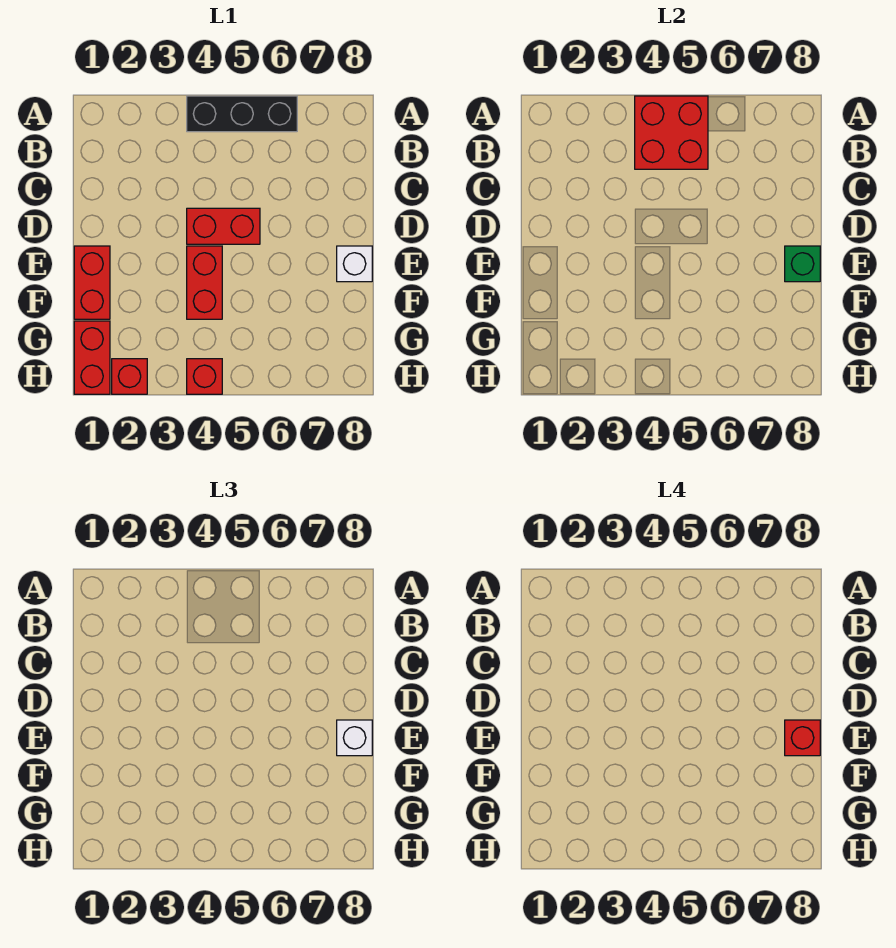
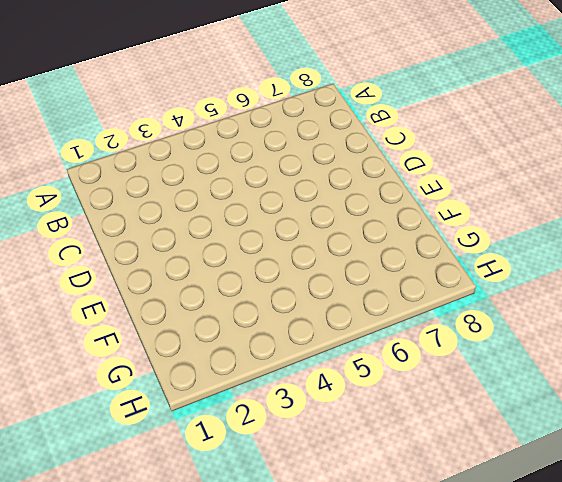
none -> black 1x3 brick [187,96,297,132]
none -> red 1x2 brick [187,208,260,244]
none -> red 1x2 brick [74,246,110,319]

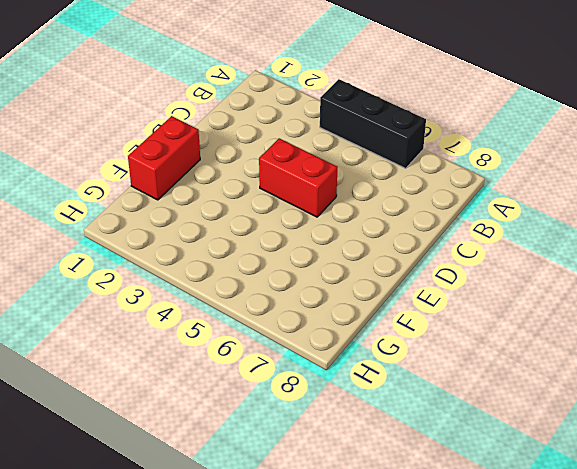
none -> red 1x2 brick [187,246,222,319]
none -> white 1x1 brick [337,246,372,282]
none -> red 1x2 brick [74,321,110,394]

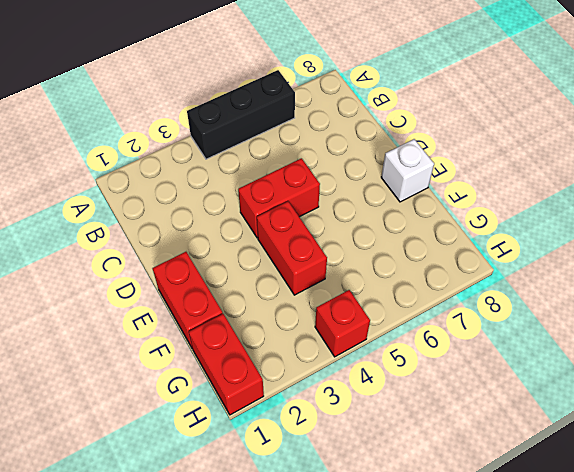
none -> red 1x1 brick [112,359,147,394]
none -> red 2x2 brick [635,96,708,169]
none -> green 1x1 brick [785,246,820,282]

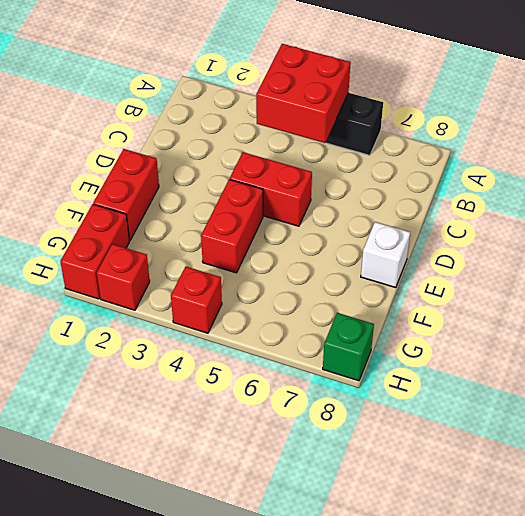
green 1x1 brick [323,313,374,381] -> green 1x1 brick moved to [785,246,820,282]
none -> white 1x1 brick [337,720,372,756]
none -> red 1x1 brick [785,720,820,756]

